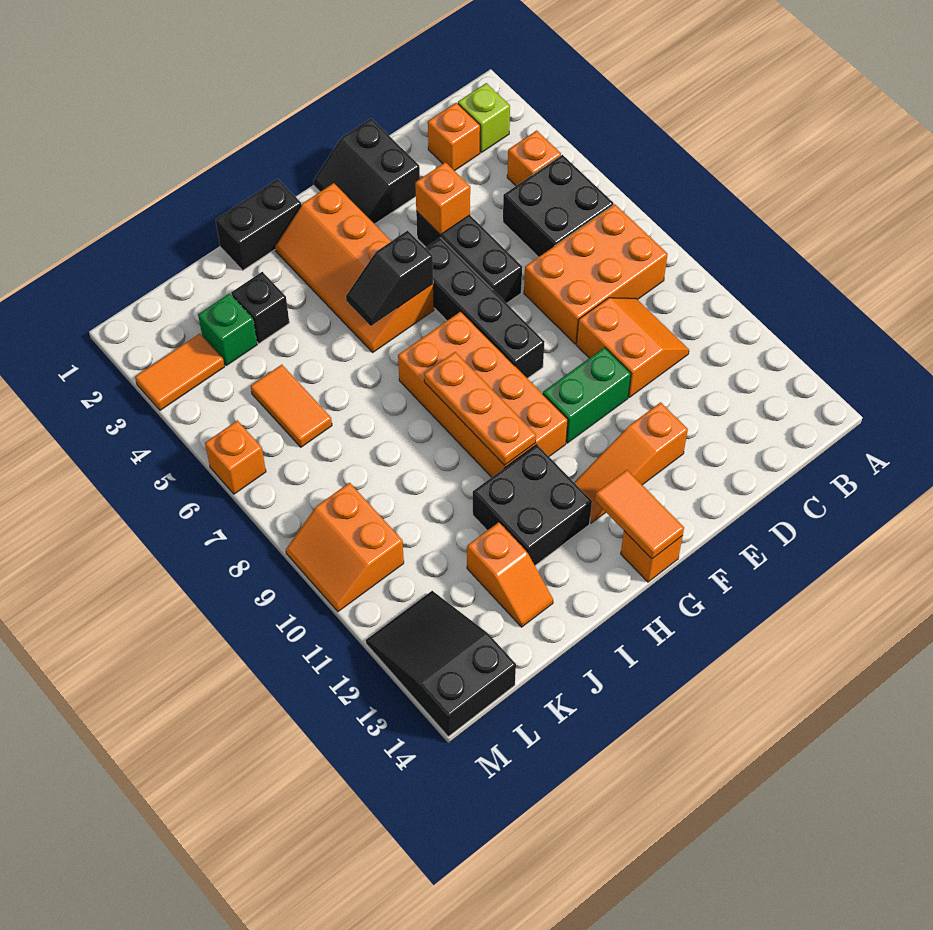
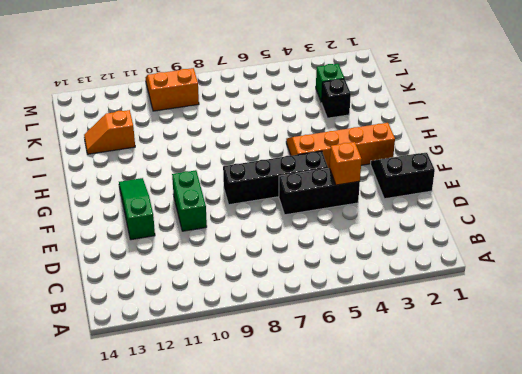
green 1x3 slope [119,178,155,240] -> orange 1x3 slope [574,402,688,523]
none -> lime 1x1 brick [458,83,510,152]
none -> orange 1x1 brick [507,131,561,186]
none -> black 2x2 brick [503,155,614,257]

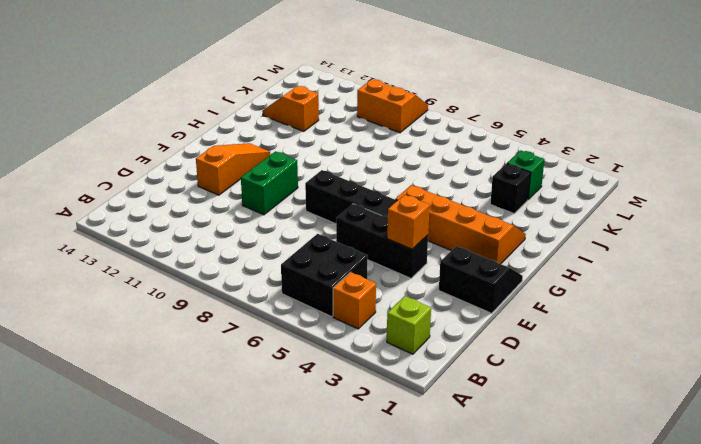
none -> orange 2x3 brick [524,204,668,344]
none -> orange 1x1 brick [428,103,480,171]
none -> orange 2x2 slope [577,298,689,397]

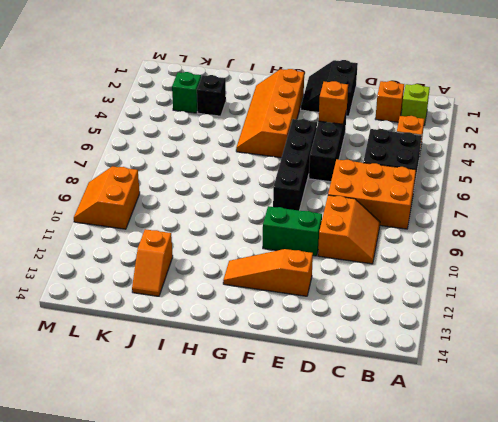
none -> orange 2x4 brick [398,311,568,477]
none -> orange 1x1 brick [621,531,683,582]
none -> black 1x2 brick [216,179,301,270]

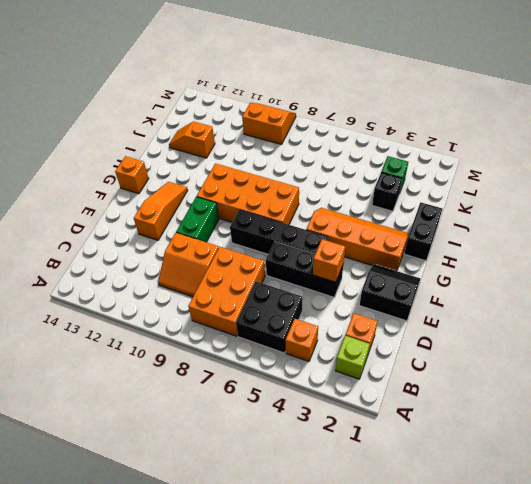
none -> black 2x2 brick [473,445,592,565]
none -> orange 1x2 tile [251,365,332,447]
none -> orange 1x2 tile [135,334,225,410]

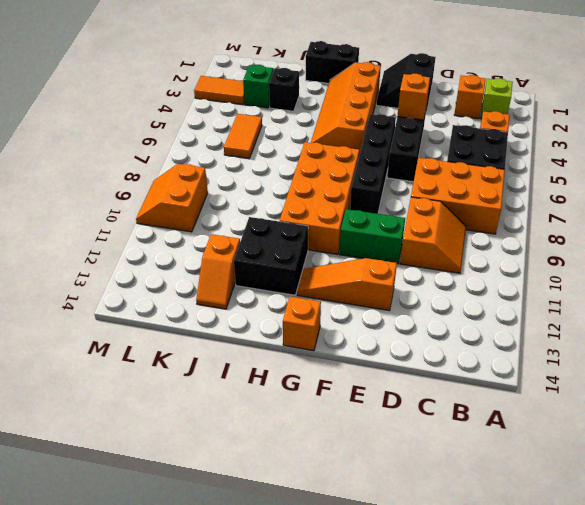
none -> black 2x3 slope [366,591,516,736]
none -> orange 1x1 brick [205,421,266,494]
none -> black 1x2 slope [346,231,433,326]

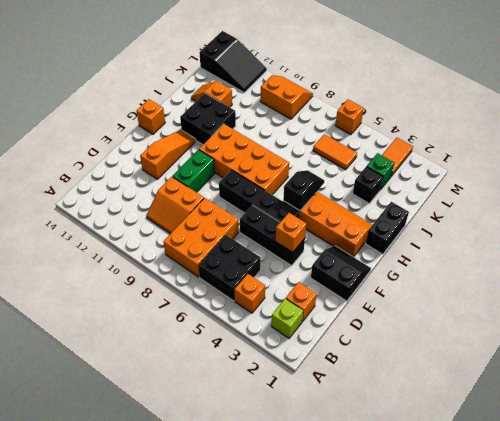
none -> orange 1x2 tile [595,470,684,559]
none -> orange 1x3 plate [424,352,536,465]

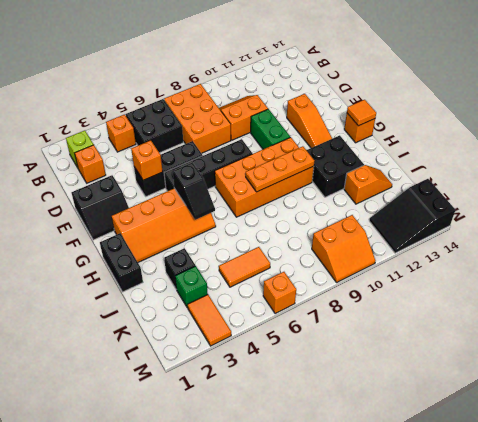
orange 1x1 tile [347,100,376,126] -> orange 1x2 tile [595,470,684,559]

